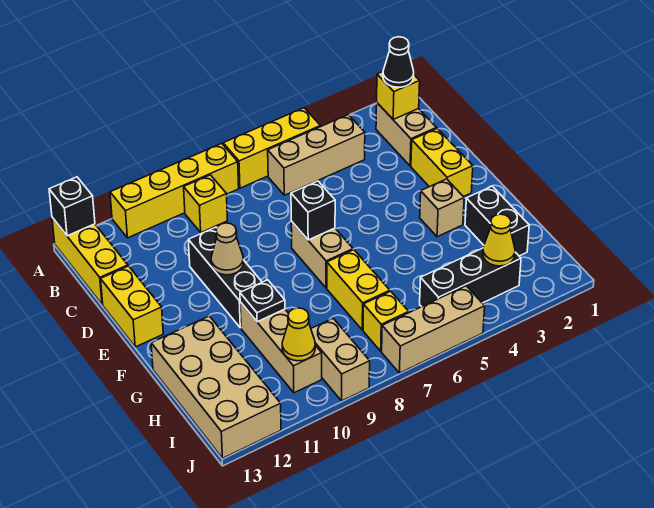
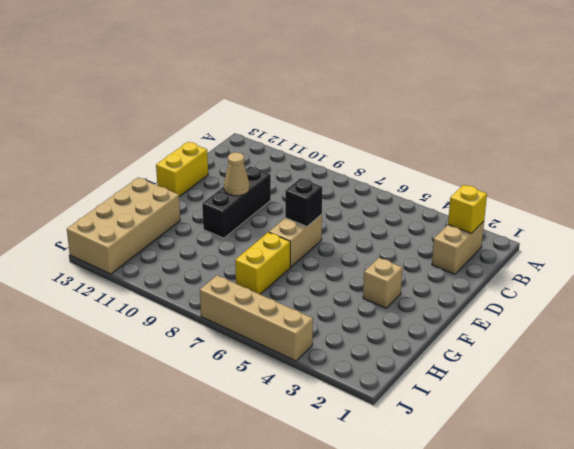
tan 1x4 brick [200,275,313,361] -> tan 1x3 brick [382,286,485,373]
none -> yellow 1x3 brick [223,108,320,188]
none -> yellow 1x4 brick [110,144,239,238]
none -> yellow 1x3 brick [52,218,128,305]

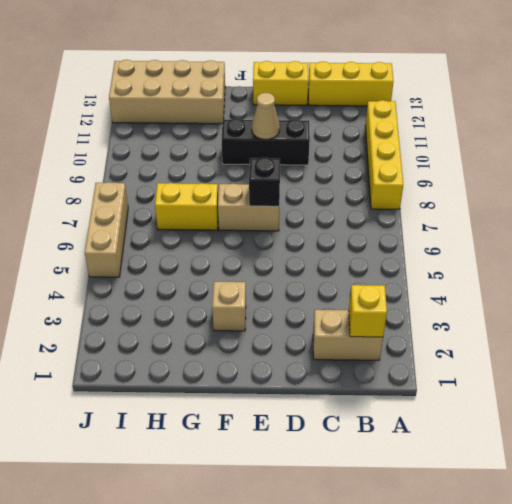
none -> yellow 1x3 brick [223,108,320,188]
none -> tan 1x3 brick [268,115,365,195]
none -> yellow 1x1 brick [184,175,227,232]

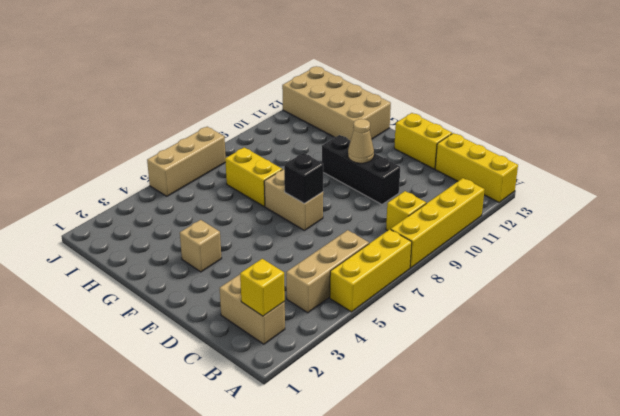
none -> yellow 1x2 brick [411,128,473,197]
none -> black 1x2 brick [465,186,529,256]
none -> tan 1x3 brick [240,302,322,393]

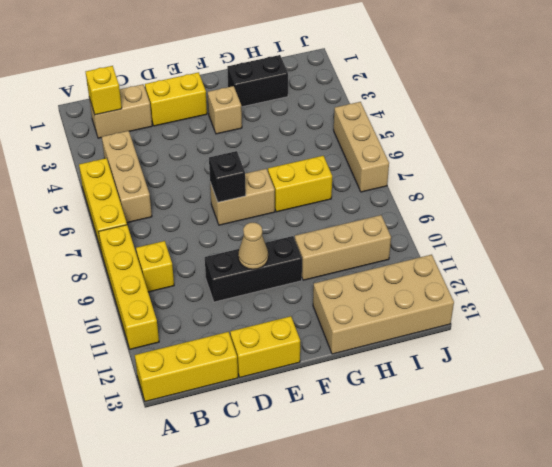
none -> black 1x3 brick [420,248,521,307]
none -> yellow 1x1 brick [363,291,409,351]
none -> tan 1x2 brick [311,319,370,401]

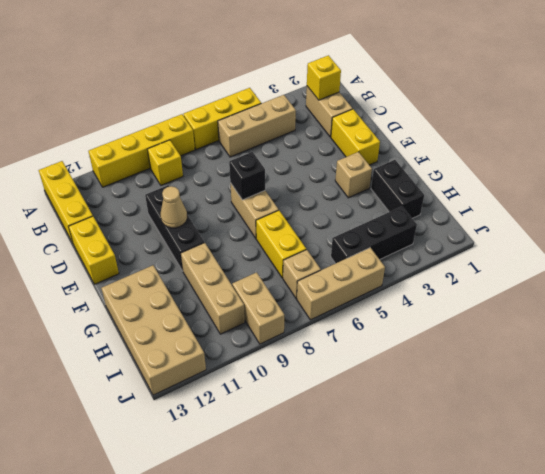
tan 1x1 brick [283,250,321,299] -> yellow 1x1 brick [363,291,409,351]
none -> black 1x1 brick [49,177,95,236]
none -> black 1x1 plate [240,280,285,322]
none -> yellow 1x1 cone [483,214,515,266]

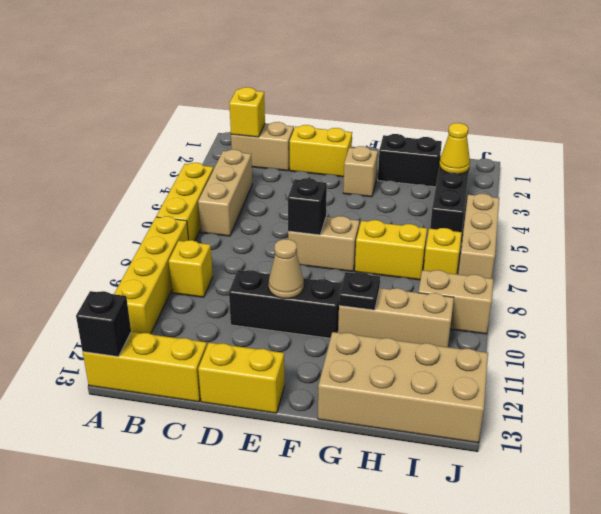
none -> yellow 1x1 cone [282,308,315,361]
none -> black 1x1 cone [383,37,414,87]

